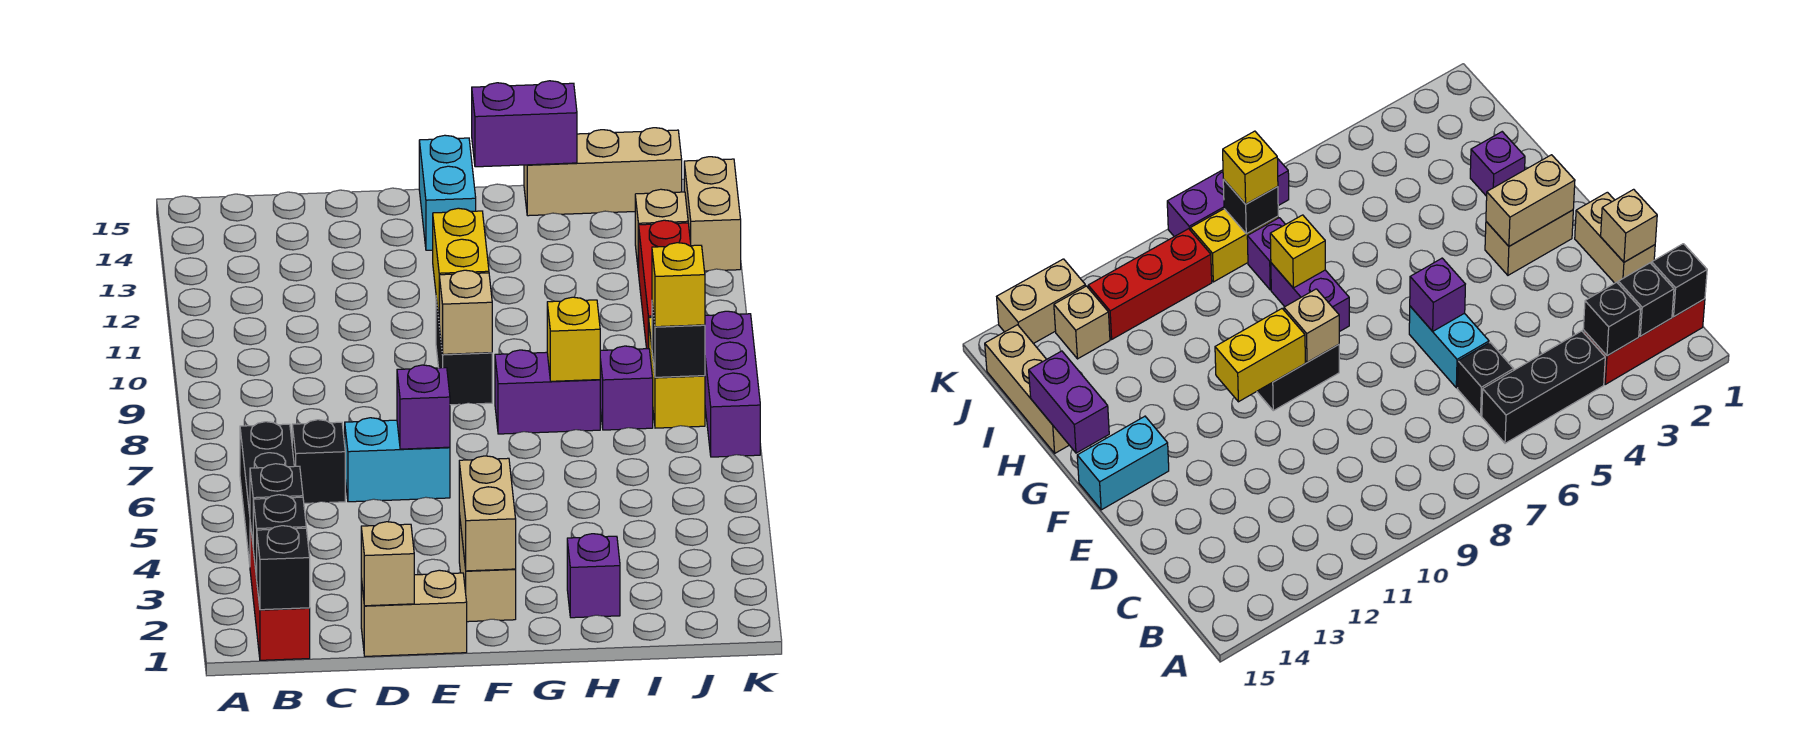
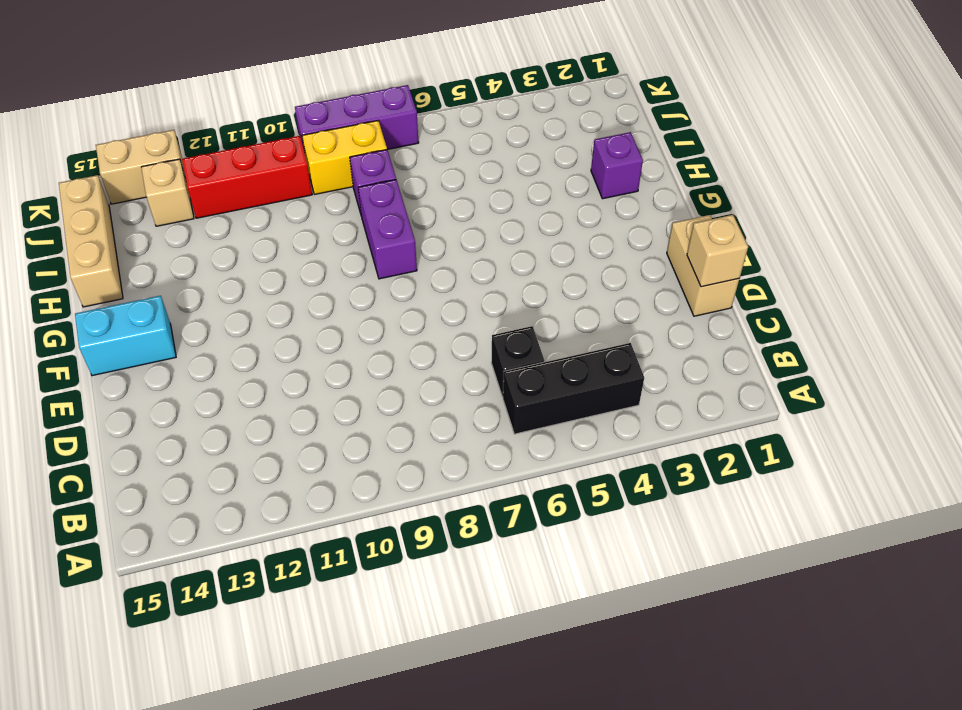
none -> red 1x3 brick [250,523,310,660]
none -> cyan 1x2 brick [345,418,450,502]
none -> tan 1x2 brick [459,513,516,622]

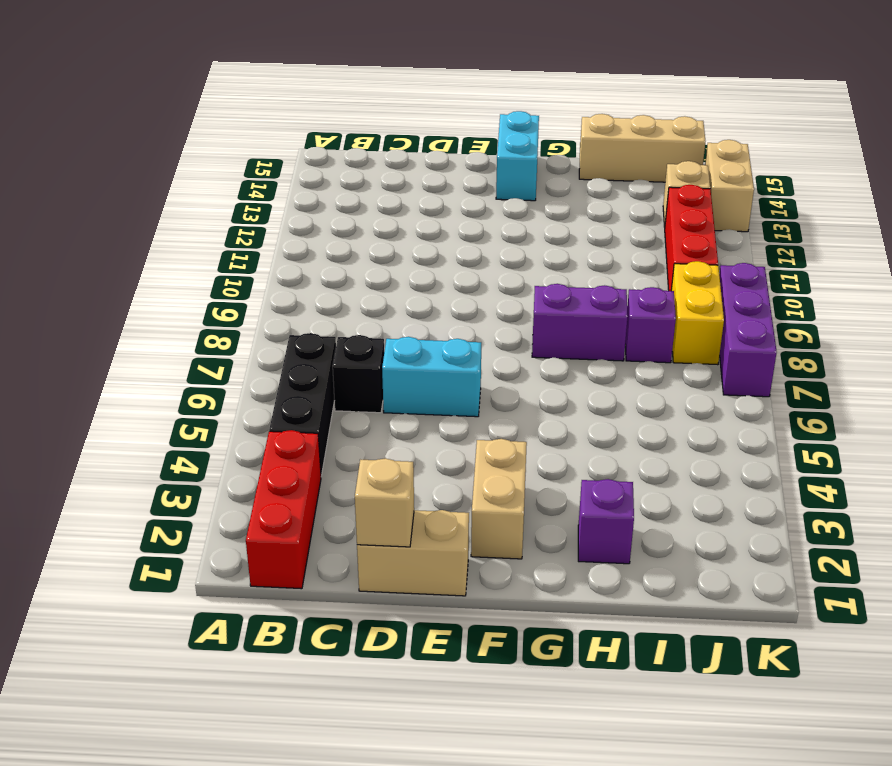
none -> black 1x2 brick [436,299,492,405]
none -> black 1x1 brick [256,526,310,610]
none -> black 1x1 brick [253,495,306,578]

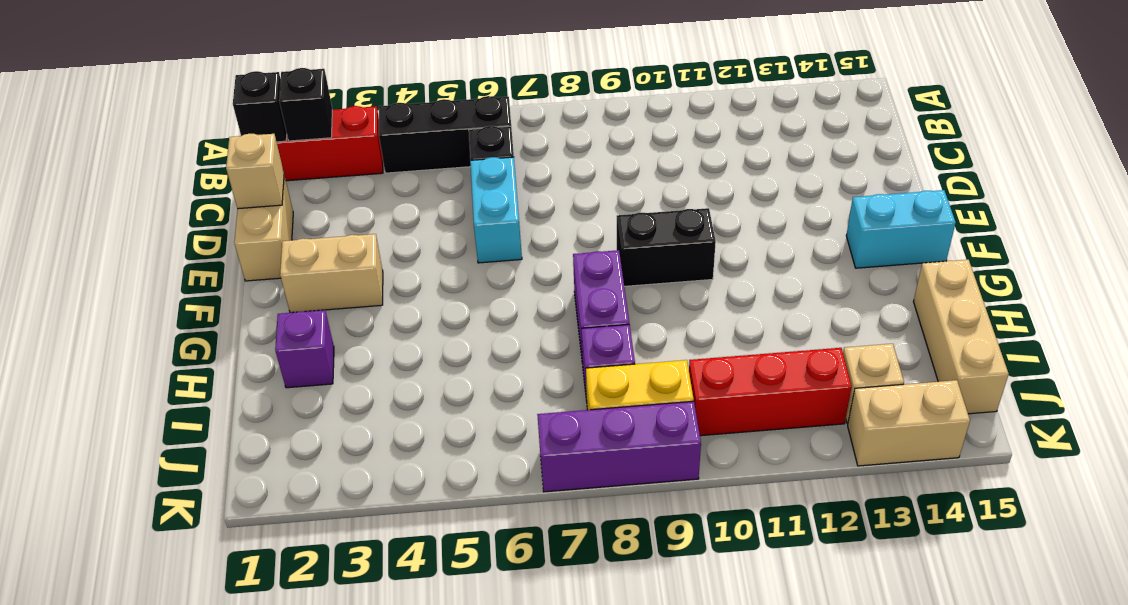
none -> black 1x1 brick [250,464,303,542]
none -> purple 1x1 brick [397,365,450,449]
none -> tan 1x2 brick [459,456,516,571]

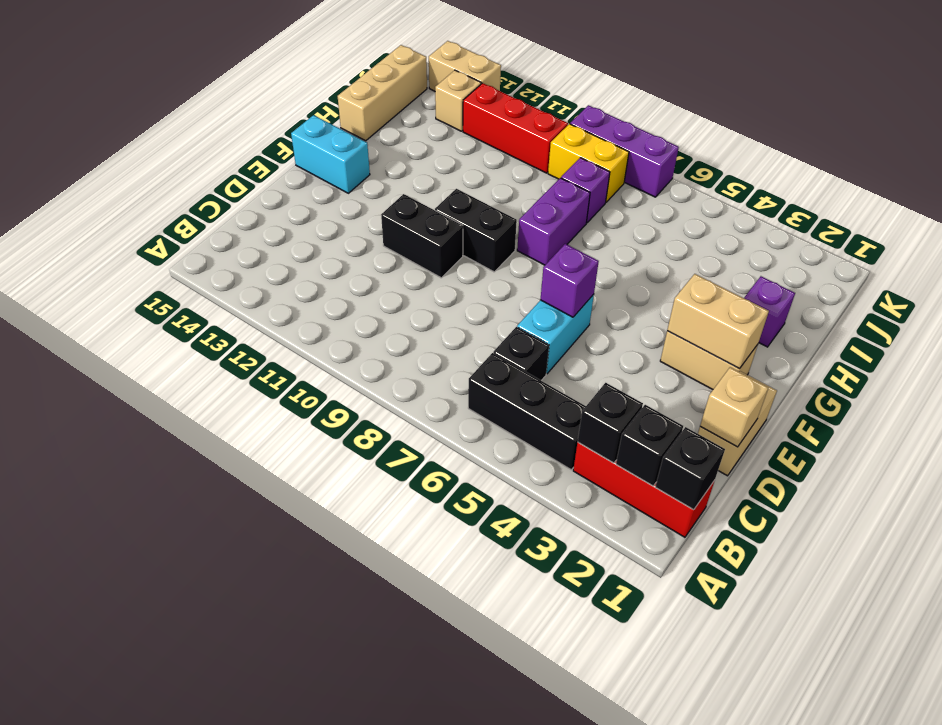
black 1x2 brick [381,194,463,278] -> none
none -> tan 1x1 brick [439,270,492,354]
none -> yellow 1x2 brick [433,208,489,317]
none -> purple 1x2 brick [472,81,577,167]

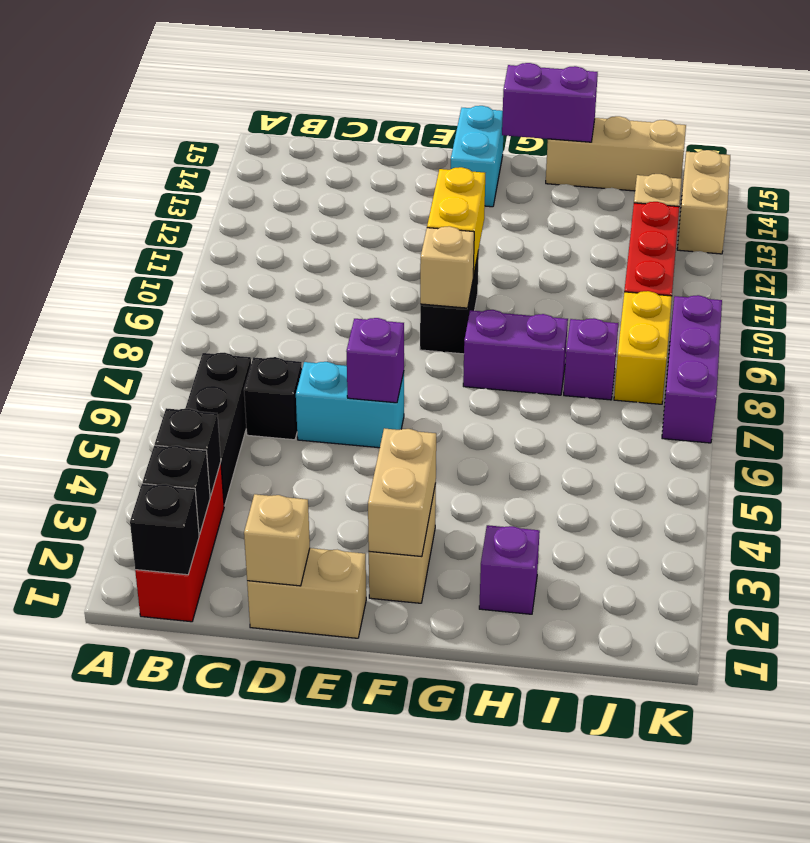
none -> yellow 1x1 brick [547,297,600,381]
none -> black 1x1 brick [652,303,705,377]
none -> yellow 1x1 brick [652,243,705,327]

